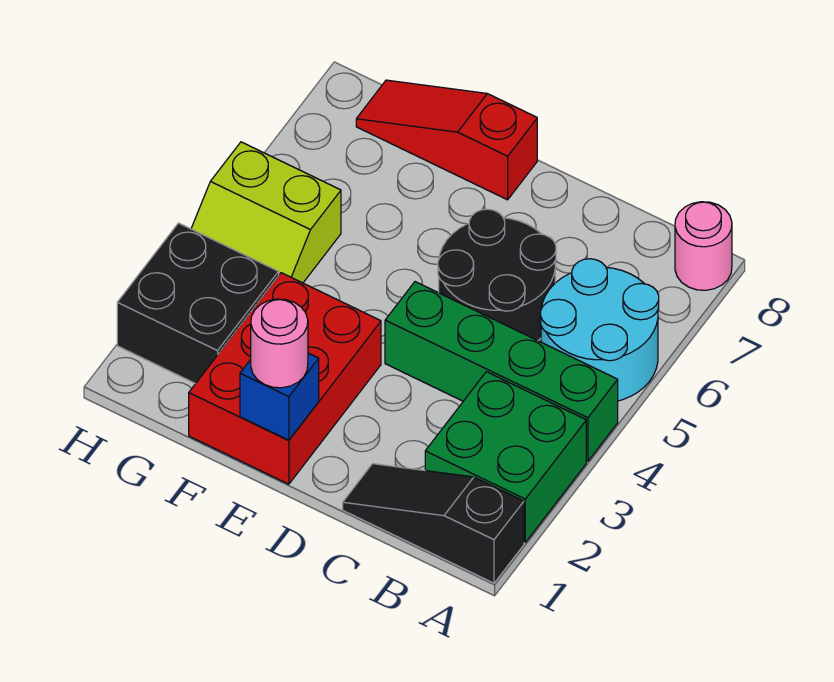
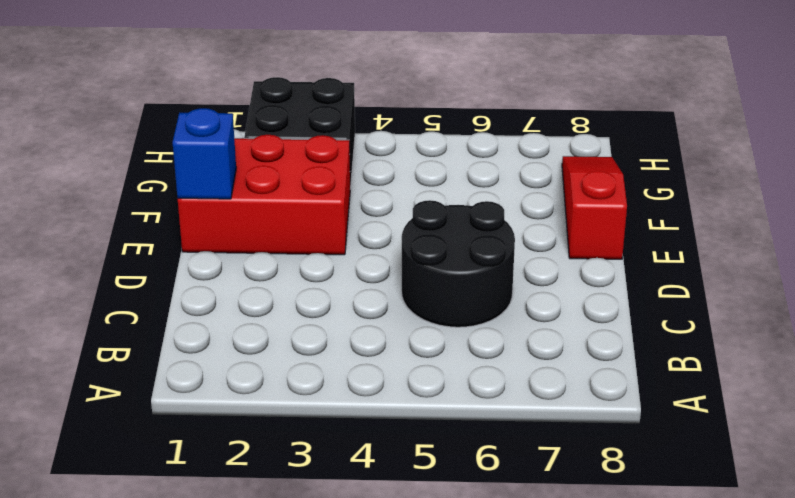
none -> black 1x3 slope [343,464,524,583]
none -> green 2x2 brick [425,372,586,542]
none -> green 1x4 brick [385,282,618,461]

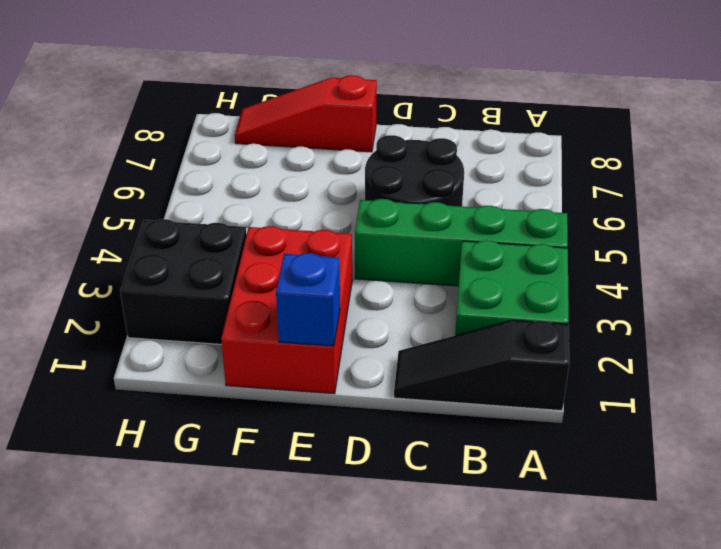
none -> cyan 2x2 round brick [541,259,659,401]
none -> pink 1x1 round brick [675,202,732,290]
none -> lime 2x2 slope [191,142,341,283]

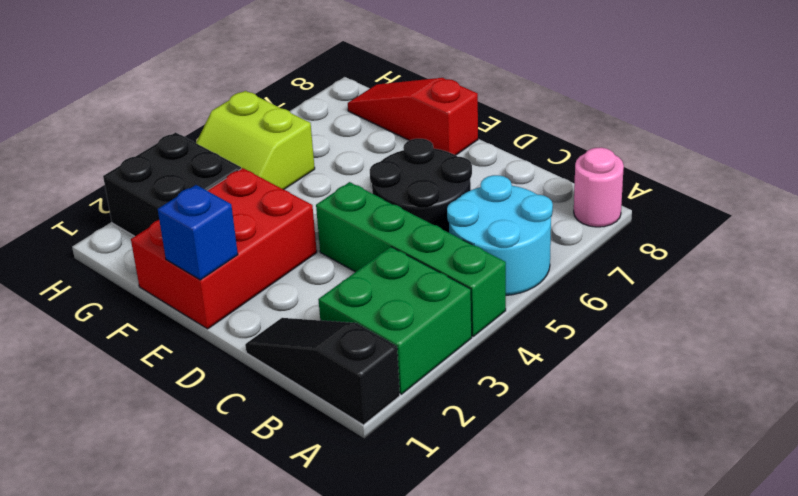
none -> pink 1x1 round brick [251,299,308,388]

